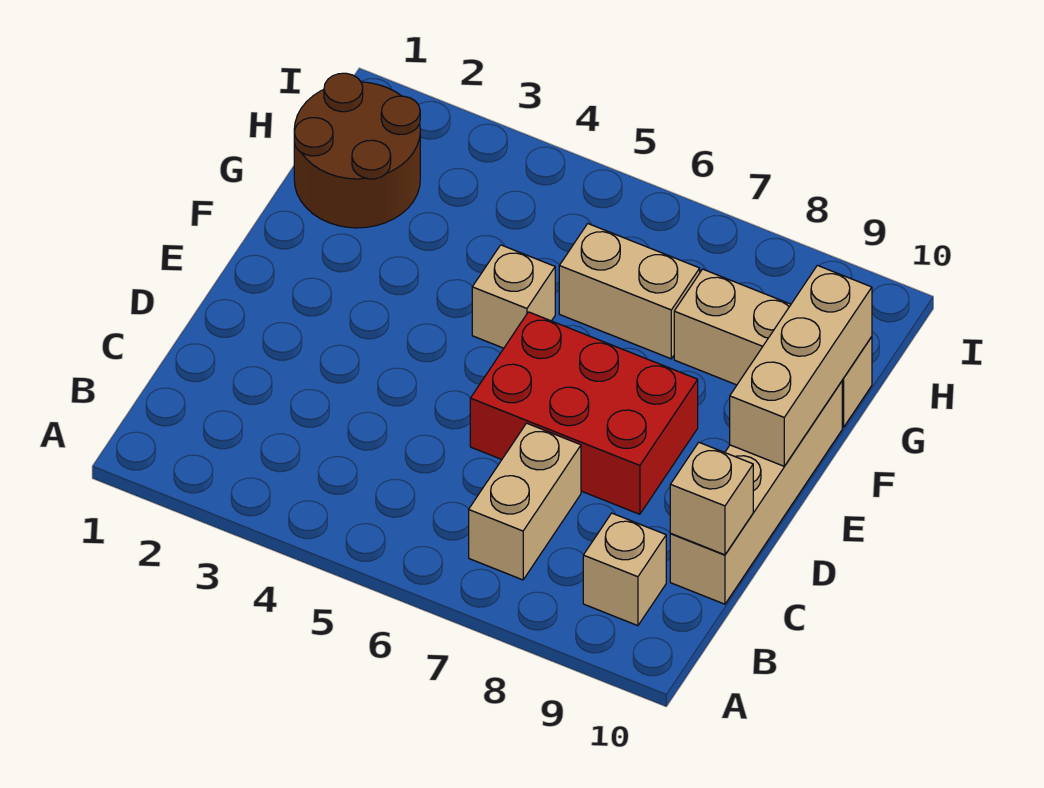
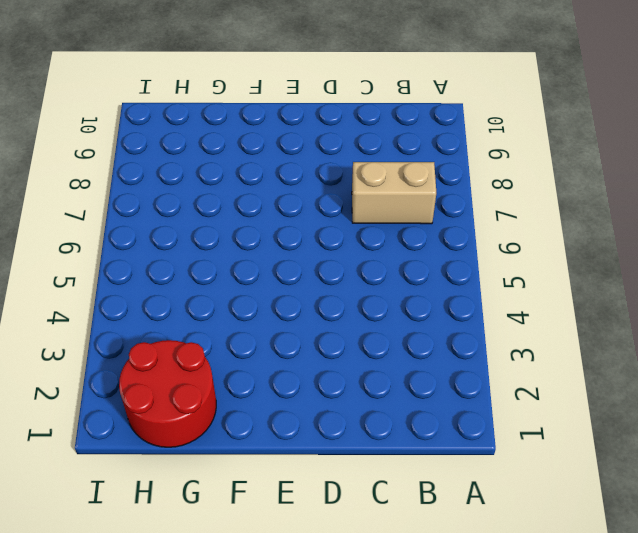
red 2x2 round brick [119,340,216,447] -> brown 2x2 round brick [294,73,420,228]
none -> tan 1x1 brick [583,513,666,626]
none -> tan 1x4 brick [670,381,842,604]

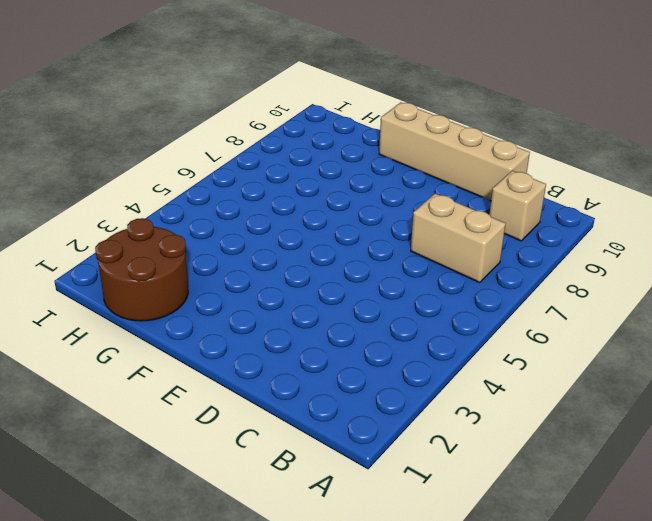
none -> red 2x3 brick [470,312,698,514]
none -> tan 1x1 brick [472,245,555,348]

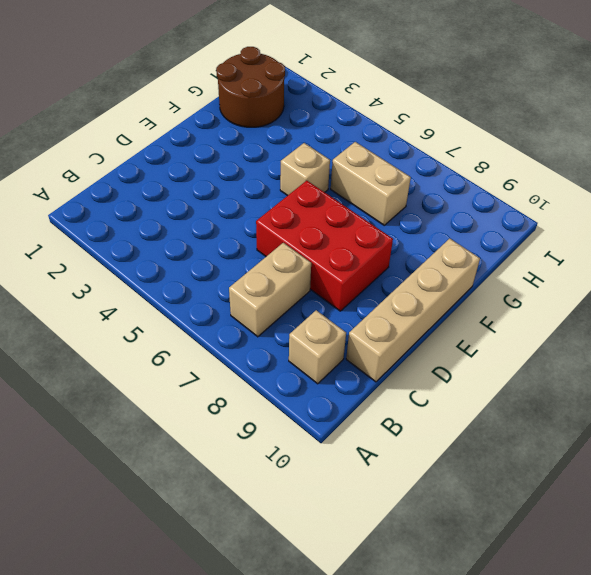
none -> tan 1x3 brick [674,269,872,427]
none -> tan 1x1 brick [670,443,753,555]

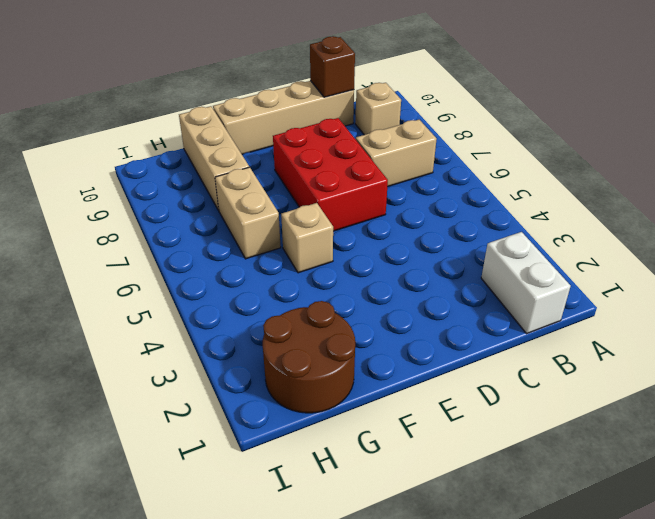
white 1x2 brick [481,232,571,333] -> none
brown 1x1 brick [310,36,355,97] -> tan 1x1 brick [670,443,753,555]
none -> tan 1x3 brick [730,265,872,466]

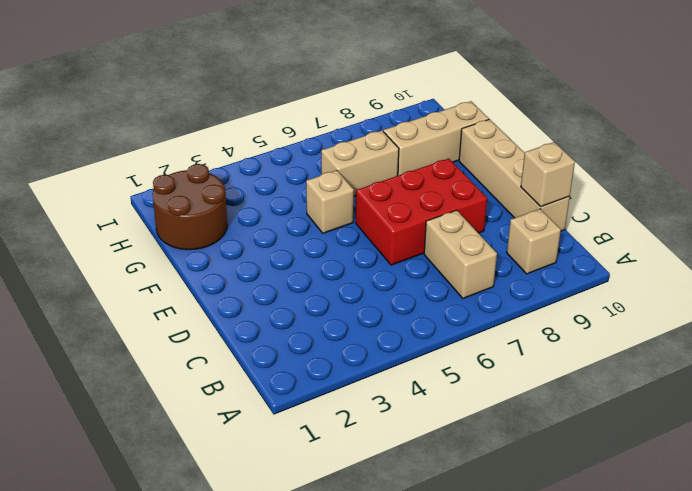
none -> tan 1x3 brick [730,265,872,466]

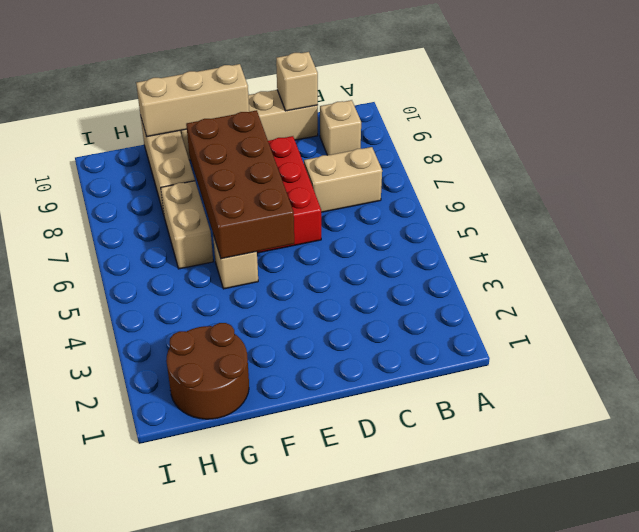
brown 2x4 brick [186,110,294,259] -> none

